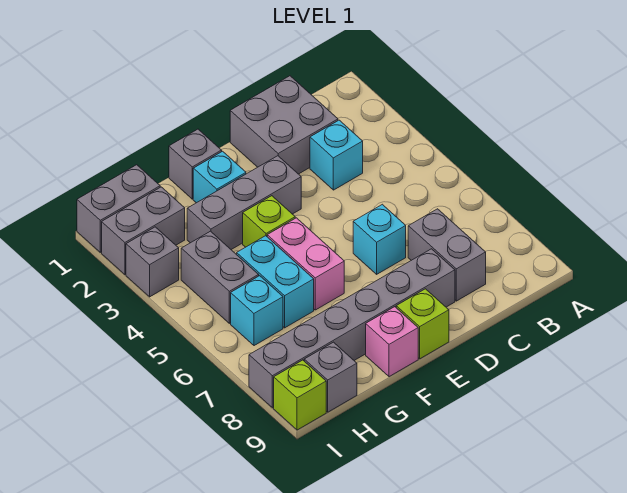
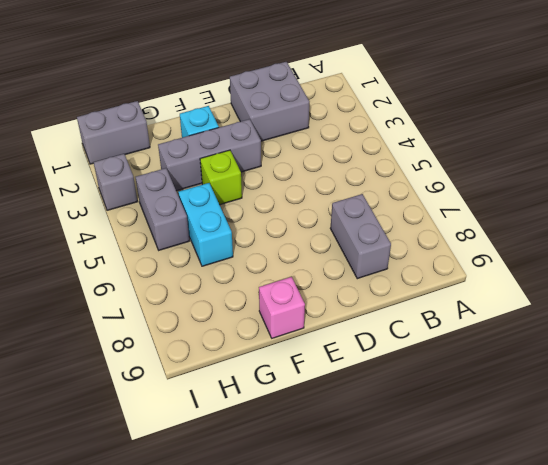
none -> cyan 1x1 brick [310,120,363,190]
none -> cyan 1x1 brick [353,204,406,274]
none -> grey 1x6 brick [249,249,455,408]

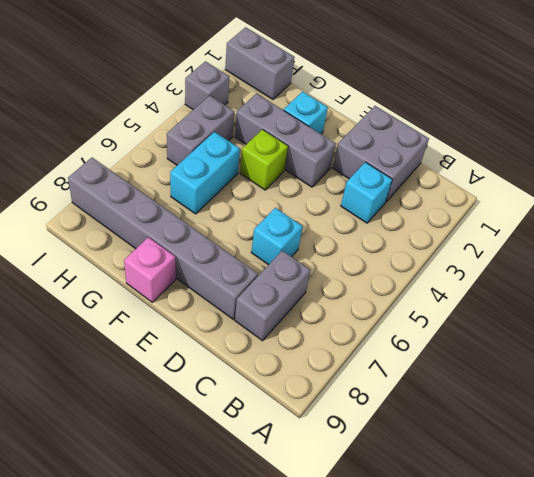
none -> lime 1x1 brick [396,289,449,359]
none -> grey 1x1 brick [169,129,222,199]
none -> pink 1x2 brick [267,218,344,310]

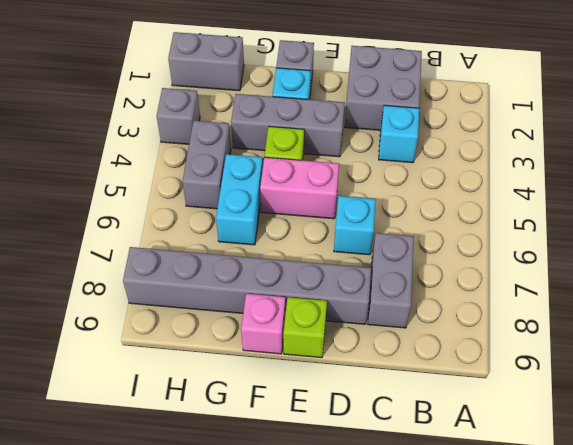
pink 1x2 brick [260,157,339,219] -> pink 1x2 brick turned to [267,218,344,310]
none -> grey 1x2 brick [102,187,185,275]
none -> cyan 1x1 brick [231,276,283,346]
none -> grey 1x1 brick [304,342,357,412]

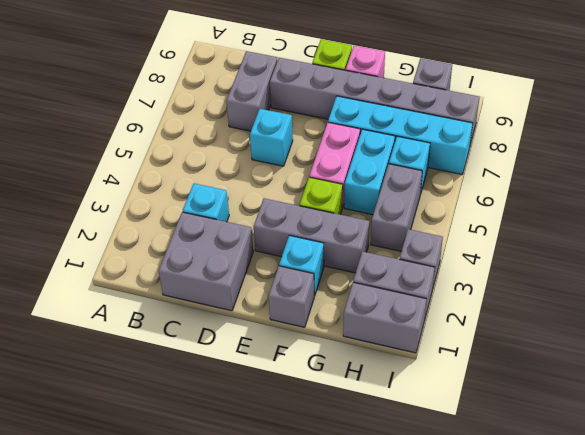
cyan 1x4 brick [328,96,473,174] -> none
none -> lime 1x1 brick [274,360,326,430]

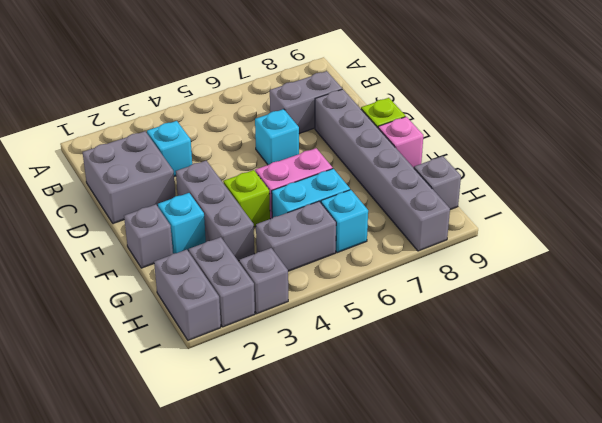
none -> lime 1x1 brick [274,360,326,430]

